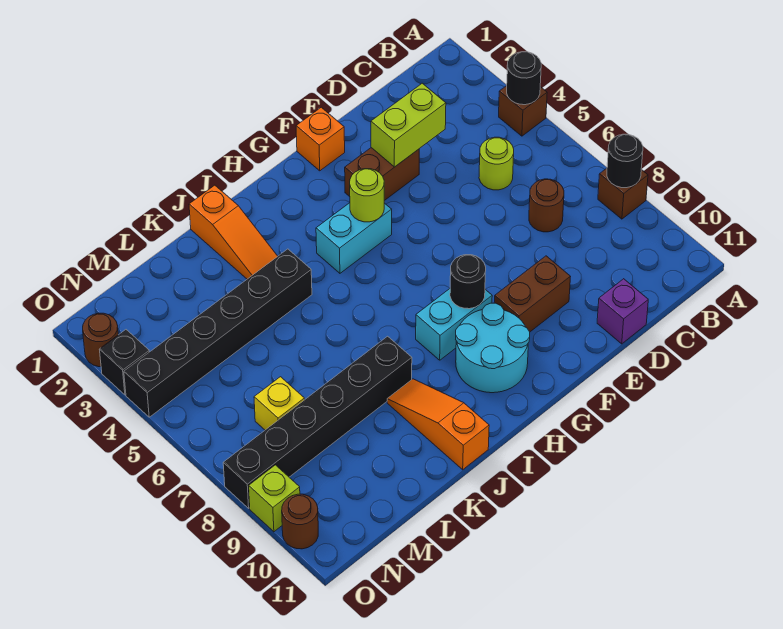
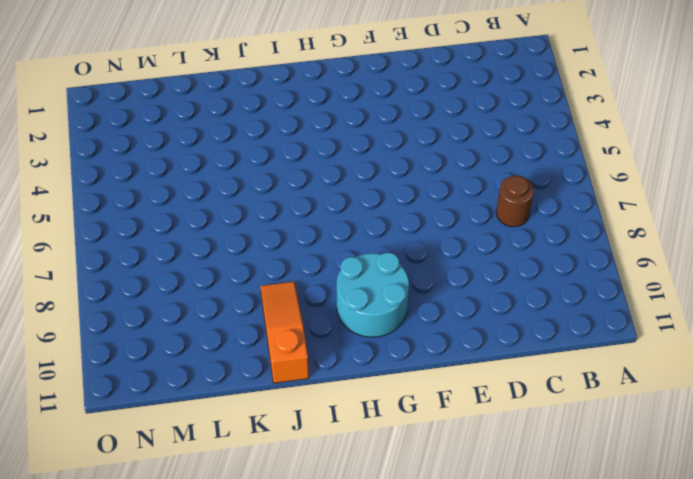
none -> brown 1x1 brick [499,86,547,136]
none -> brown 1x1 brick [598,168,648,219]
none -> lime 1x1 round brick [479,137,514,190]

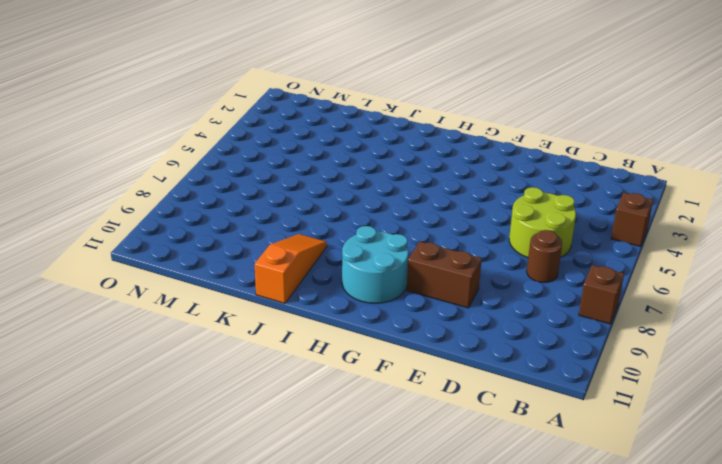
lime 2x2 round brick [509,187,576,258] -> lime 1x1 round brick [479,137,514,190]
none -> purple 1x1 brick [597,279,648,344]
none -> brown 1x2 brick [345,148,419,201]
none -> orange 1x1 brick [296,107,345,171]

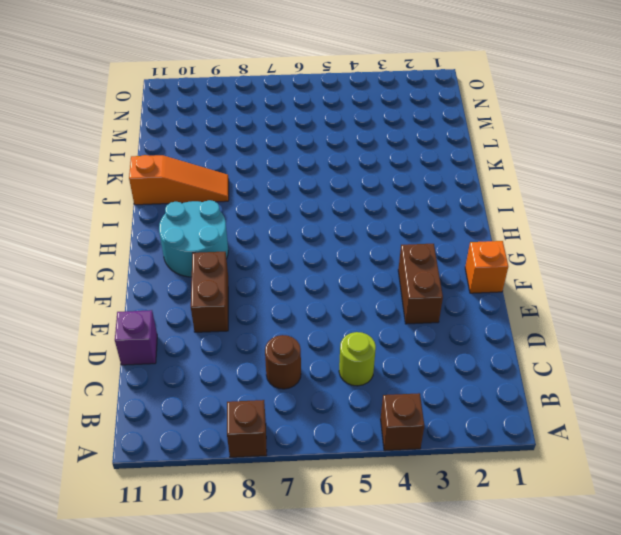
none -> cyan 1x2 brick [316,203,392,273]
none -> cyan 1x2 brick [416,289,492,360]
none -> orange 1x3 slope [189,185,278,279]

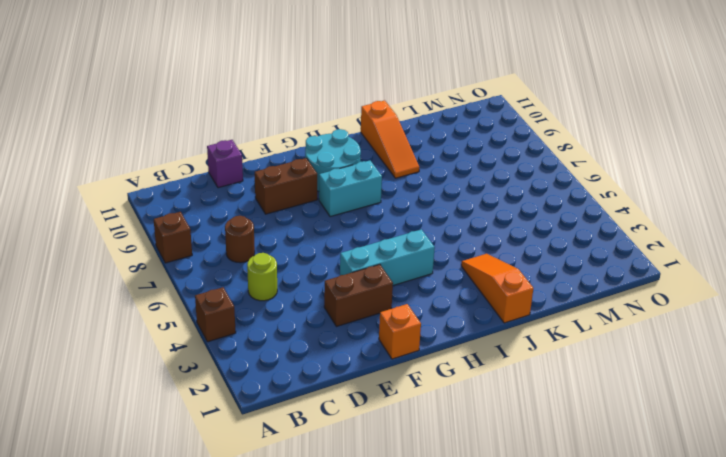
cyan 1x3 brick [340,229,435,285] -> cyan 1x2 brick [316,203,392,273]
none -> black 1x6 brick [124,249,312,417]
none -> black 1x6 brick [223,336,412,508]
none -> yellow 1x1 brick [254,377,305,430]

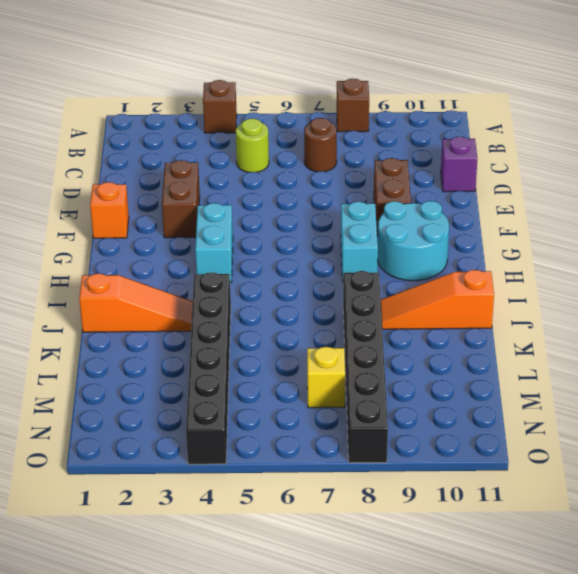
none -> brown 1x1 round brick [83,313,118,367]
none -> black 1x1 brick [99,330,149,395]
none -> lime 1x1 brick [249,465,300,532]

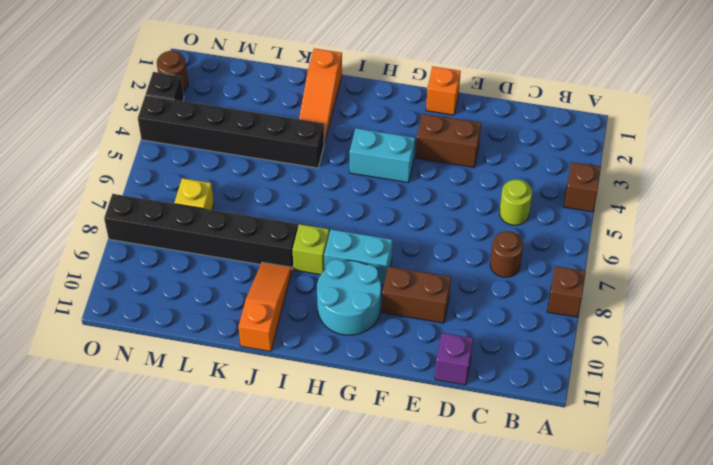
lime 1x1 brick [292,224,329,275] -> lime 1x1 brick moved to [249,465,300,532]
none -> brown 1x1 round brick [282,494,318,549]
none -> black 1x1 round brick [507,52,541,105]
none -> black 1x1 round brick [607,134,643,188]

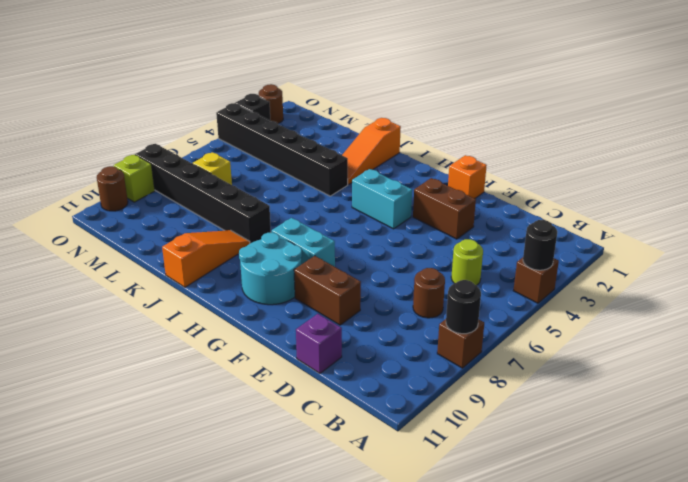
none -> lime 1x2 brick [371,83,446,167]
none -> lime 1x1 round brick [350,169,384,222]
none -> black 1x1 round brick [450,255,486,309]

